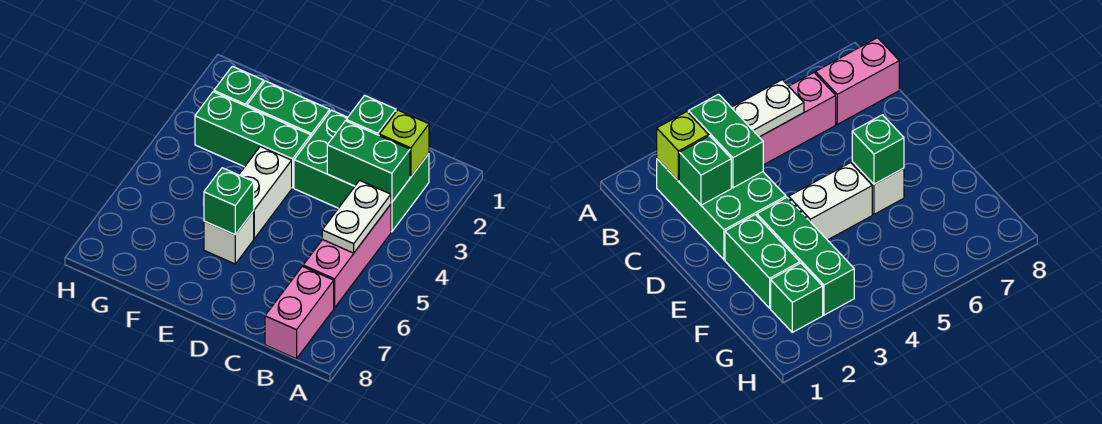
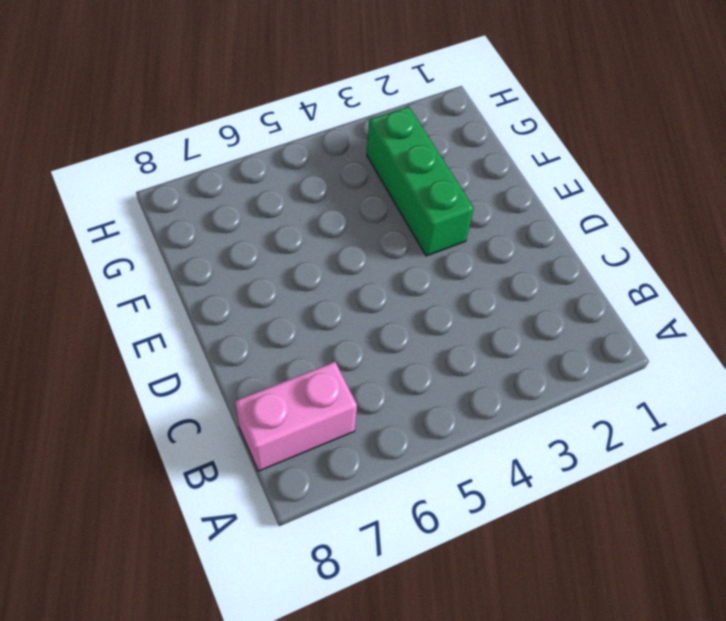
none -> green 2x3 brick [294,110,429,232]
none -> pink 1x3 brick [303,204,391,308]
none -> green 1x2 brick [247,81,330,137]

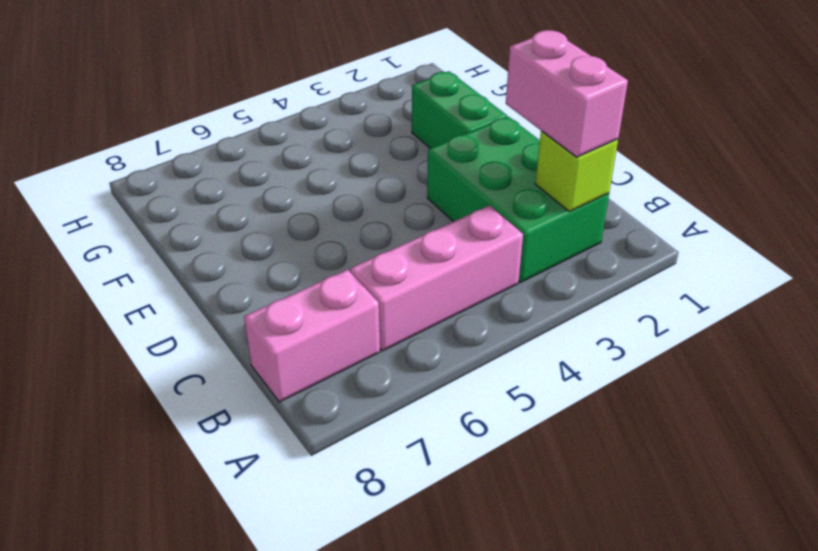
pink 1x2 brick [506,30,628,157] -> none
none -> green 1x3 brick [195,92,311,188]
none -> white 1x2 brick [239,146,292,238]
none -> white 1x1 brick [204,211,254,264]

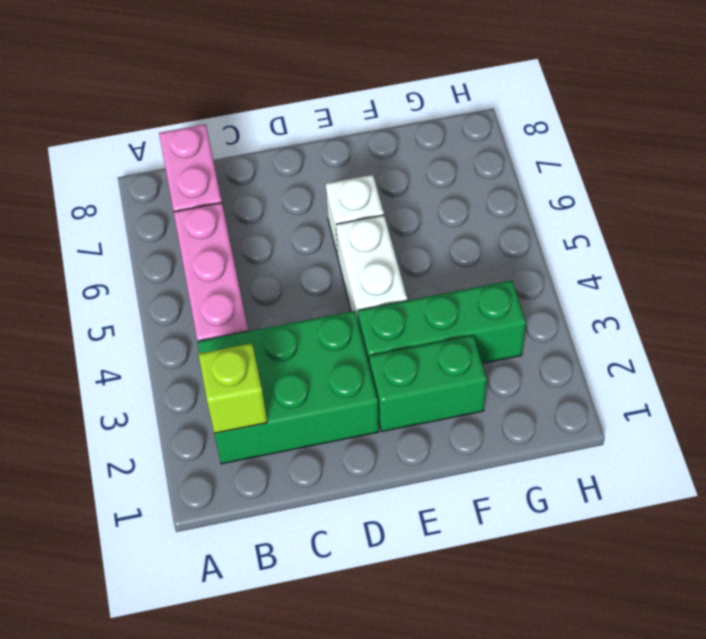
none -> green 1x1 brick [214,66,264,106]
none -> green 1x2 brick [327,121,410,203]
none -> white 1x2 plate [322,180,391,253]

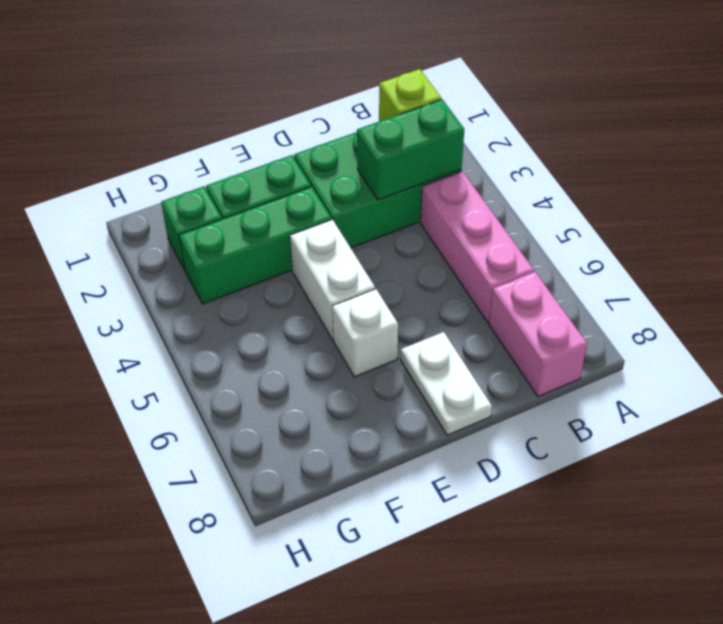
white 1x2 plate [401,332,492,435] -> white 1x2 plate moved to [322,180,391,253]
none -> green 1x1 brick [346,95,396,135]
none -> green 1x1 brick [204,168,254,235]

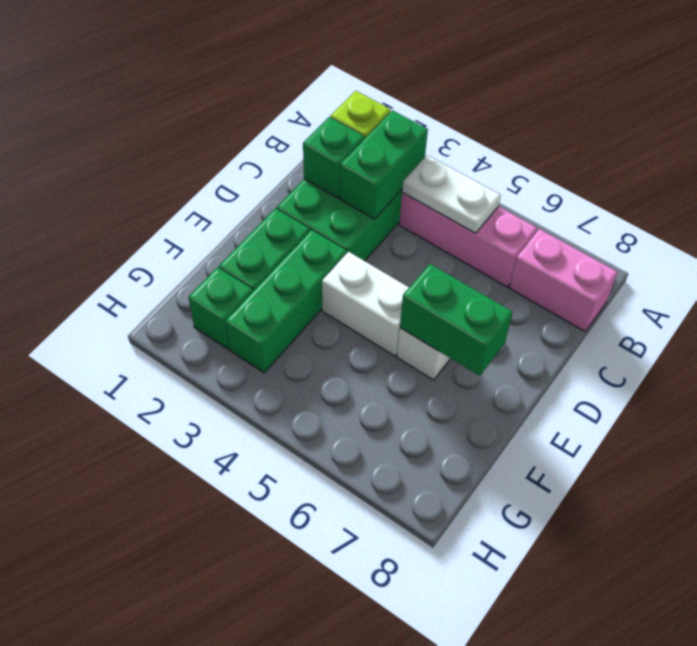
green 1x2 brick [400,264,513,376] -> green 1x1 brick [204,168,254,235]

